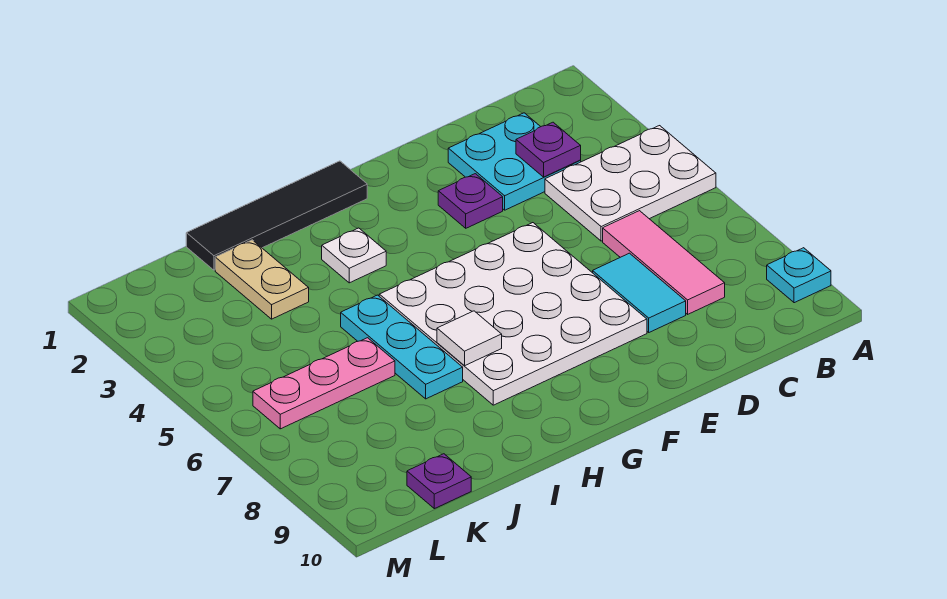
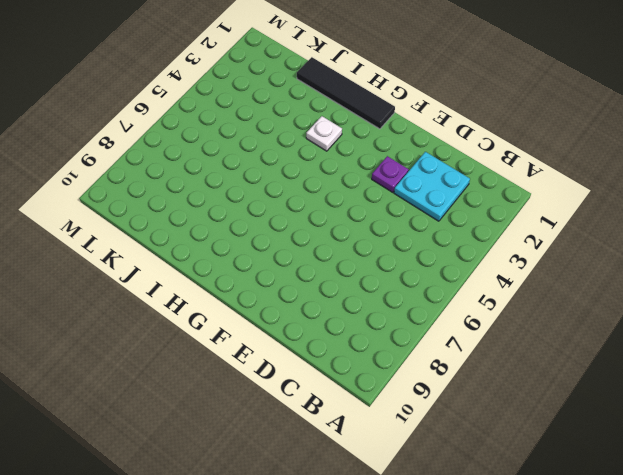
none -> white 2x3 plate [545,126,716,241]
none -> cyan 1x1 plate [767,248,831,303]
none -> pink 1x3 tile [603,211,725,314]

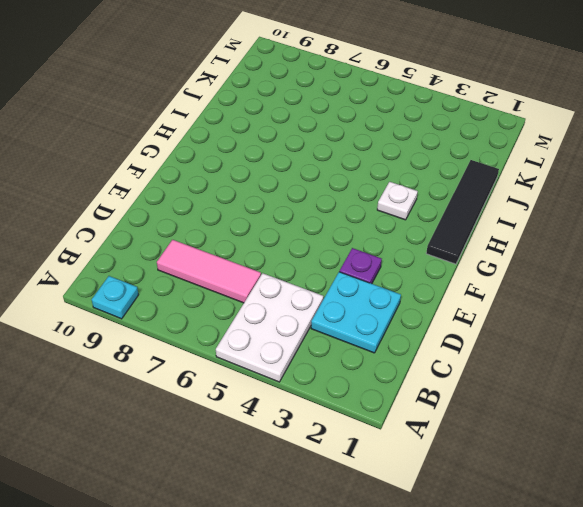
none -> cyan 1x2 tile [593,253,686,332]
none -> white 4x4 plate [379,223,647,405]
none -> cyan 1x3 plate [341,295,463,399]

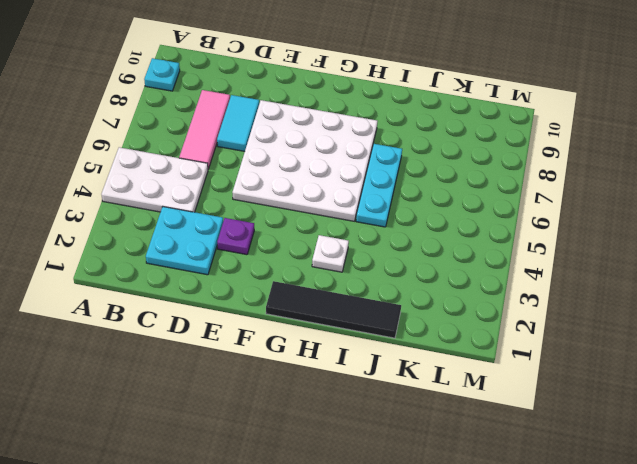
none -> tan 1x2 plate [215,240,309,319]
none -> pink 1x3 plate [253,338,395,429]
none -> purple 1x1 plate [407,454,471,509]

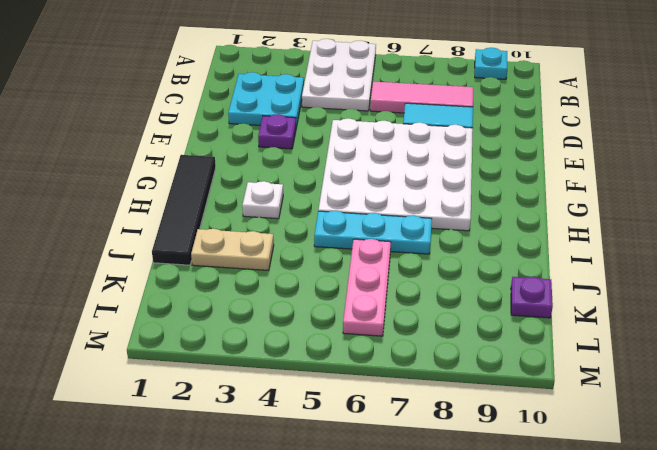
none -> purple 1x1 plate [516,122,581,177]
none -> white 1x1 tile [437,311,502,366]

